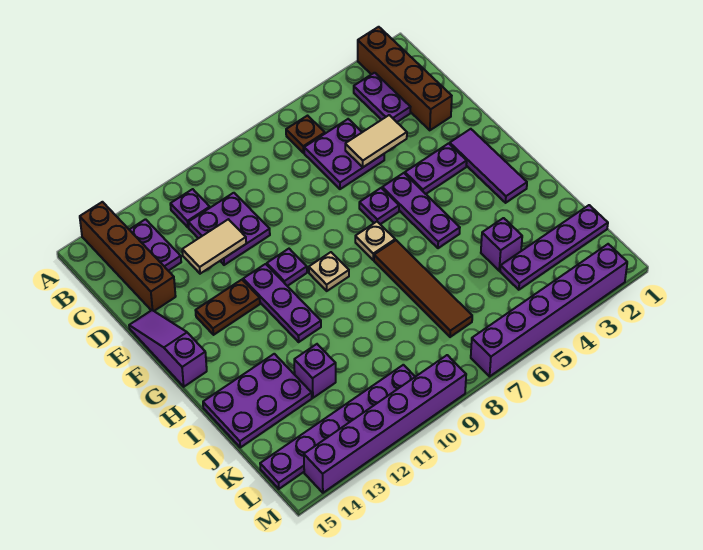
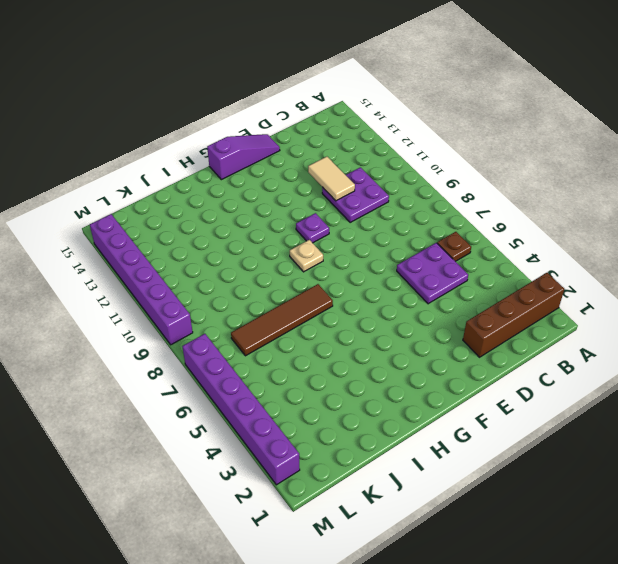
none -> brown 1x4 brick [80,202,176,311]
none -> purple 1x2 plate [354,73,410,122]
none -> purple 1x1 plate [170,189,210,227]

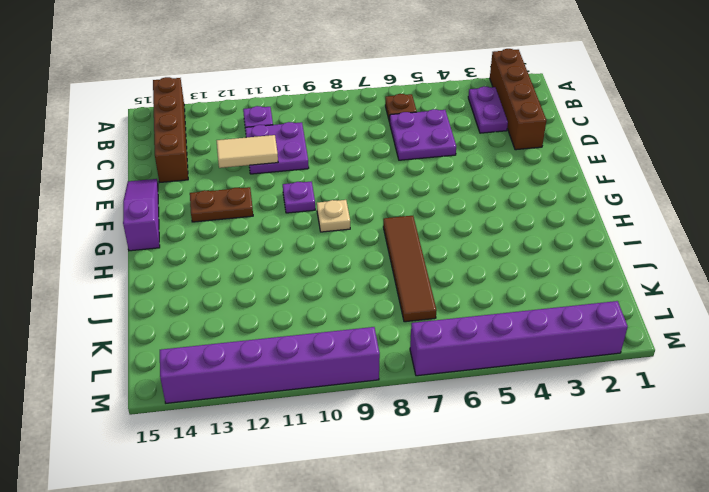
none -> purple 1x2 plate [129,219,181,271]
none -> purple 1x3 tile [450,129,527,203]
none -> purple 1x2 plate [405,143,467,194]

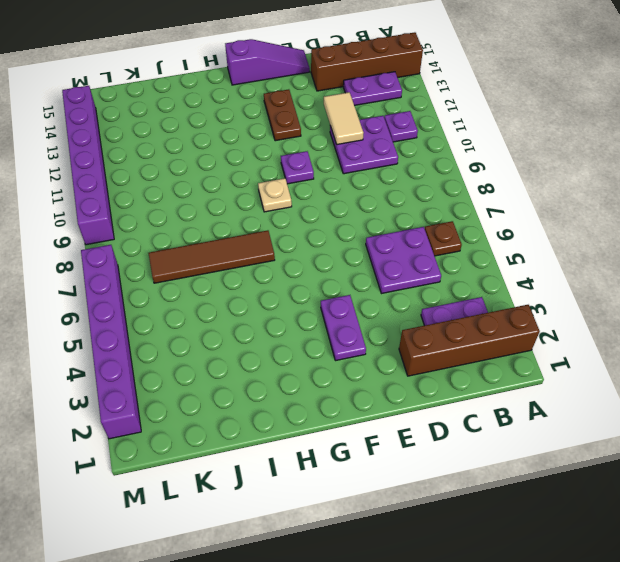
none -> purple 1x3 tile [450,129,527,203]
none -> purple 1x3 plate [382,173,460,248]
none -> purple 1x1 plate [359,188,399,224]

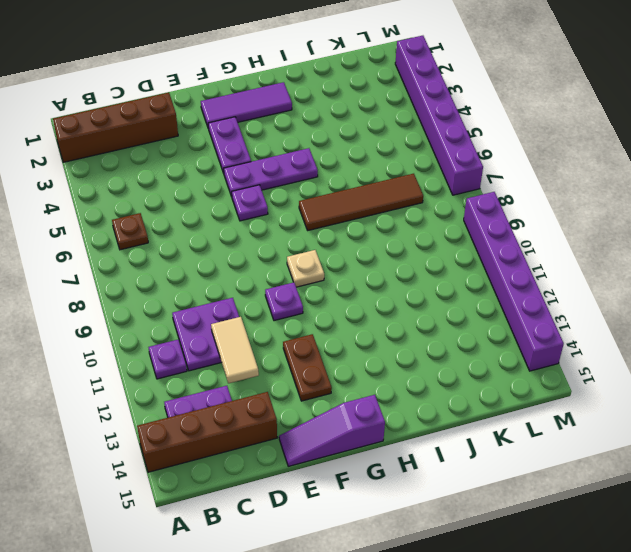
none -> purple 1x2 plate [354,73,410,122]
none -> purple 2x2 plate [304,119,384,189]
none -> purple 1x3 plate [243,264,321,342]

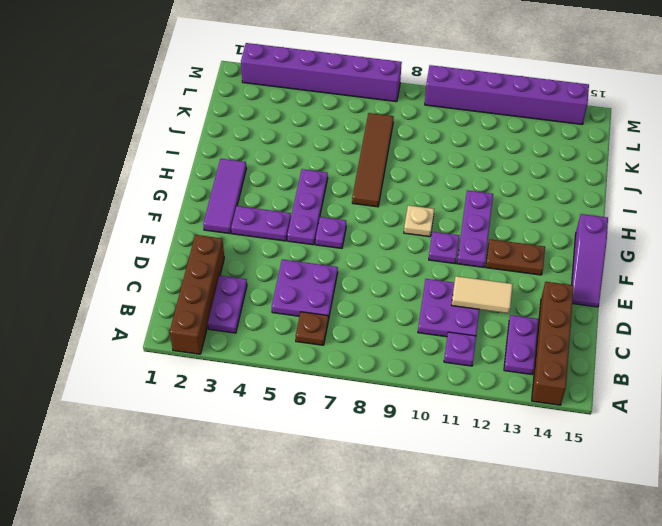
none -> tan 1x1 plate [355,222,395,260]
none -> purple 2x3 plate [203,354,312,447]
none -> purple 1x1 brick [481,218,522,271]

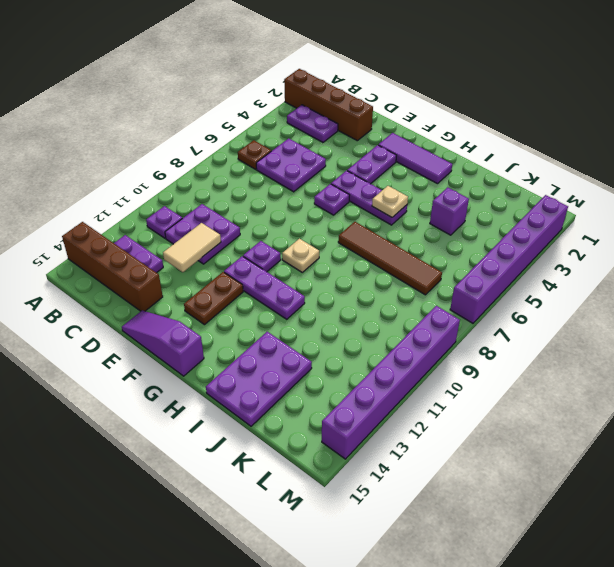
tan 1x1 plate [372,186,408,217] -> tan 1x1 plate moved to [355,222,395,260]
none -> purple 1x1 brick [294,344,336,398]
none -> purple 1x4 plate [500,205,608,290]
none -> purple 1x6 plate [260,365,415,489]

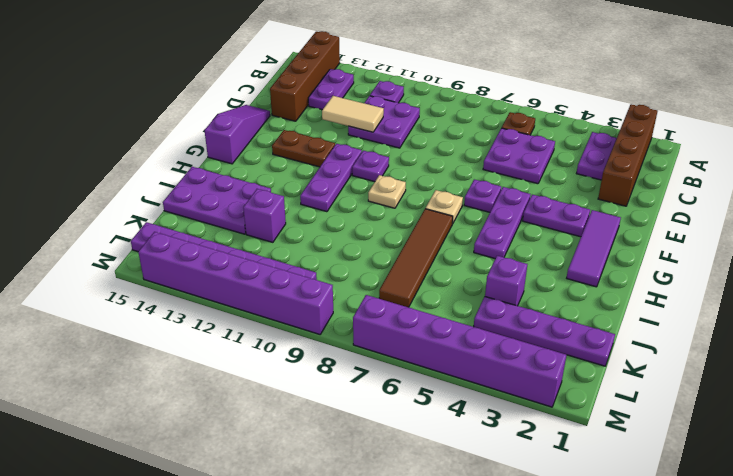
none -> tan 1x2 tile [345,115,407,167]

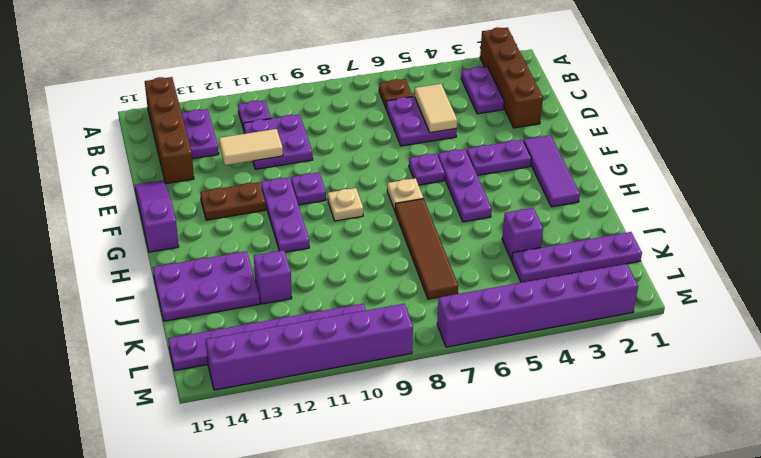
tan 1x2 tile [414,84,457,133] -> tan 1x2 tile turned to [345,115,407,167]

